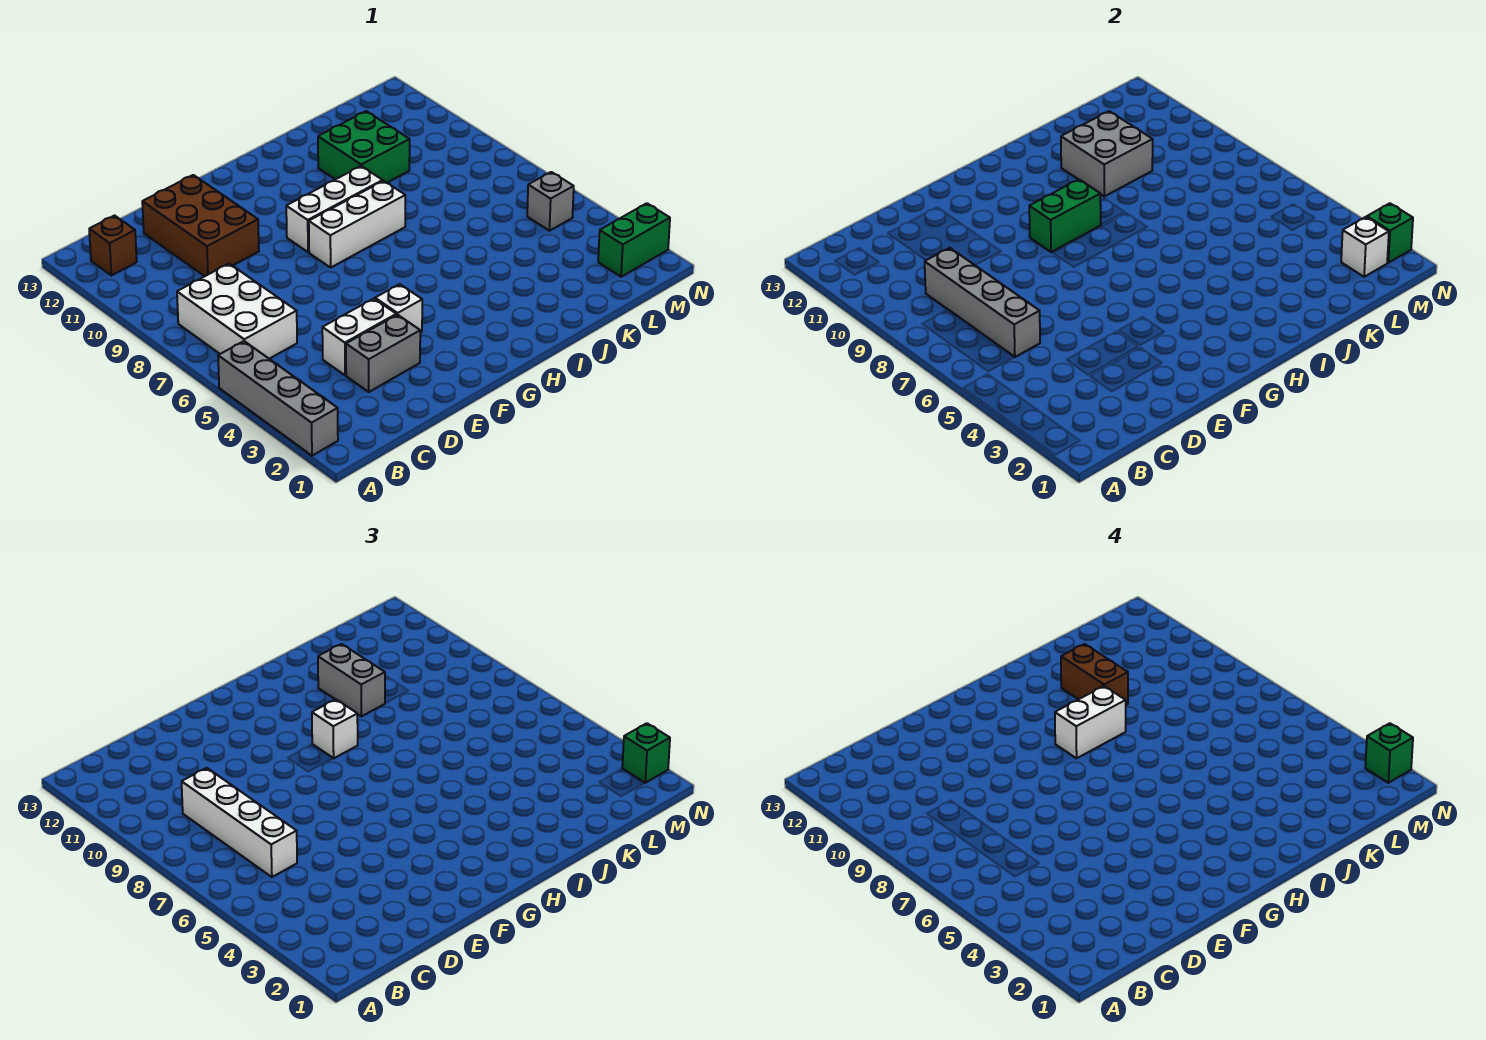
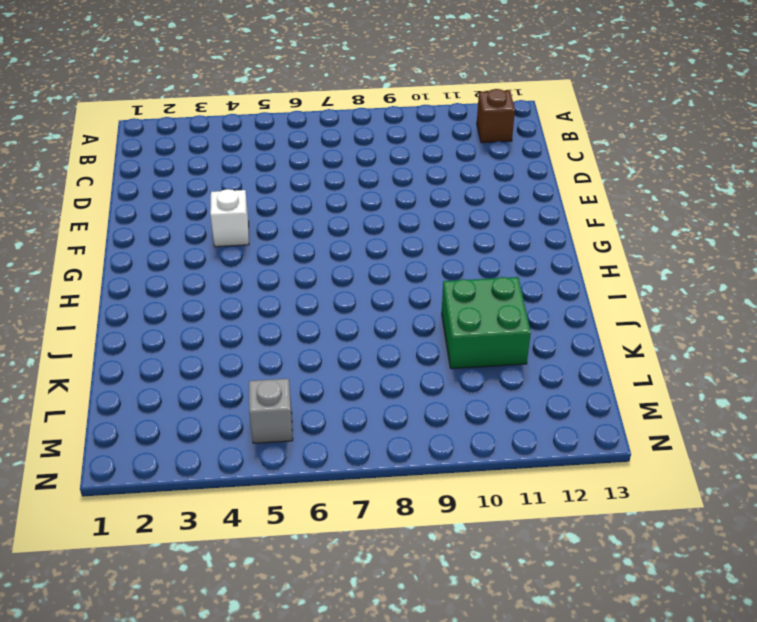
none -> grey 1x4 brick [218,341,338,456]
none -> white 2x3 brick [177,264,297,359]
none -> grey 1x2 brick [346,315,420,392]

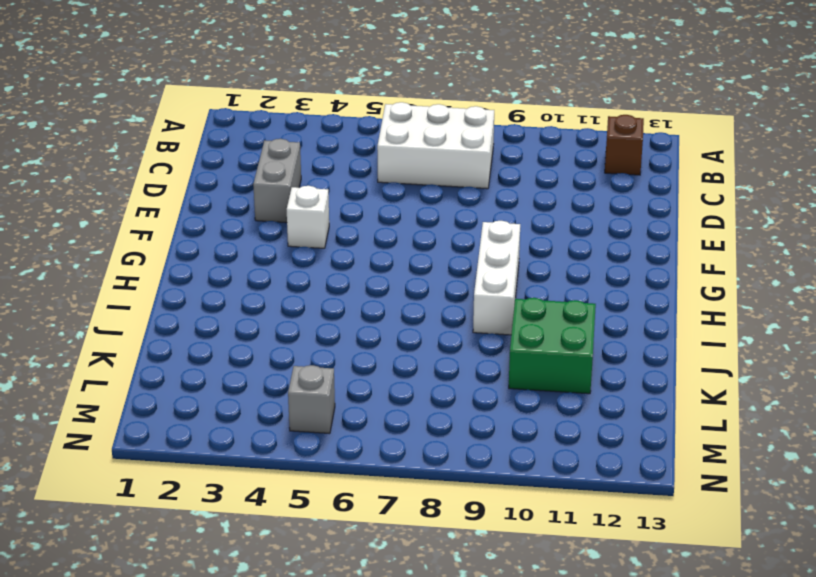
none -> grey 1x4 brick [218,341,338,456]
none -> white 1x2 brick [322,299,396,375]
none -> brown 2x3 brick [142,175,259,276]

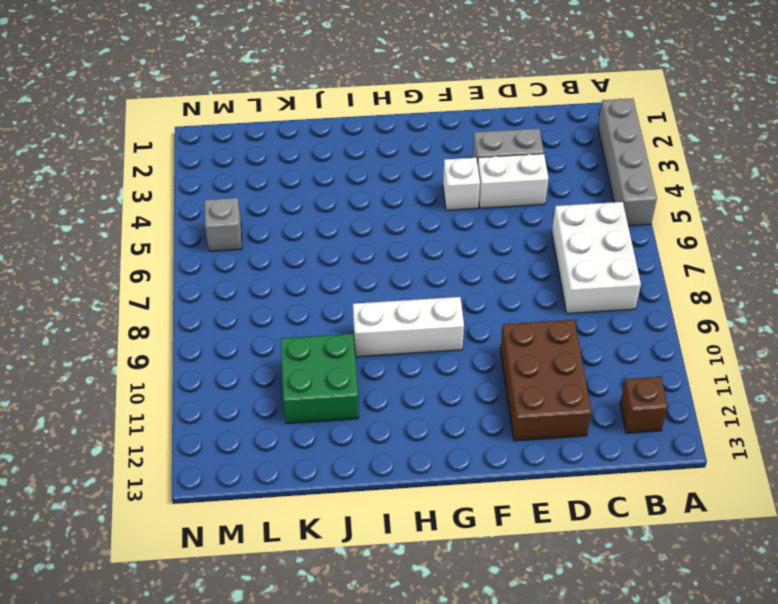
none -> white 1x3 brick [309,181,405,267]
none -> green 1x2 brick [598,203,670,277]
none -> grey 1x4 brick [925,248,1040,357]

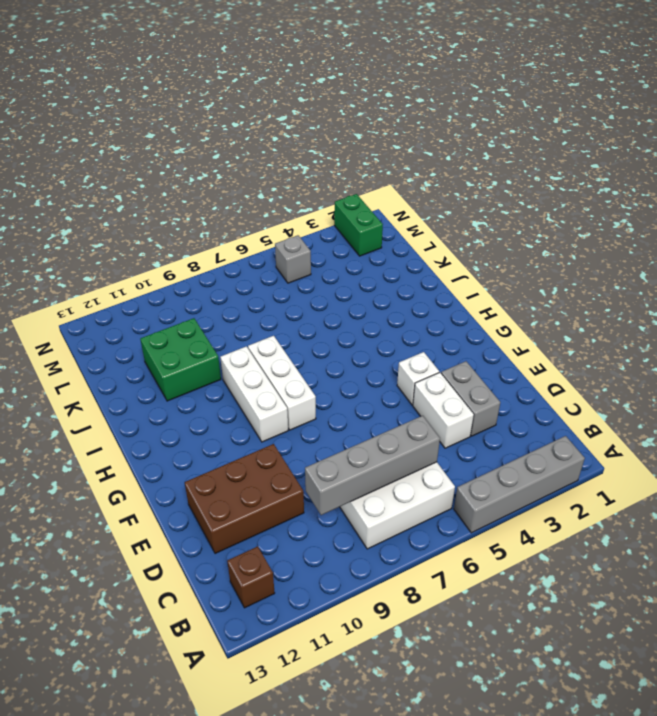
none -> green 1x2 brick [1029,179,1101,252]
none -> grey 2x2 brick [1061,111,1153,196]
none -> white 1x1 brick [1341,217,1389,277]

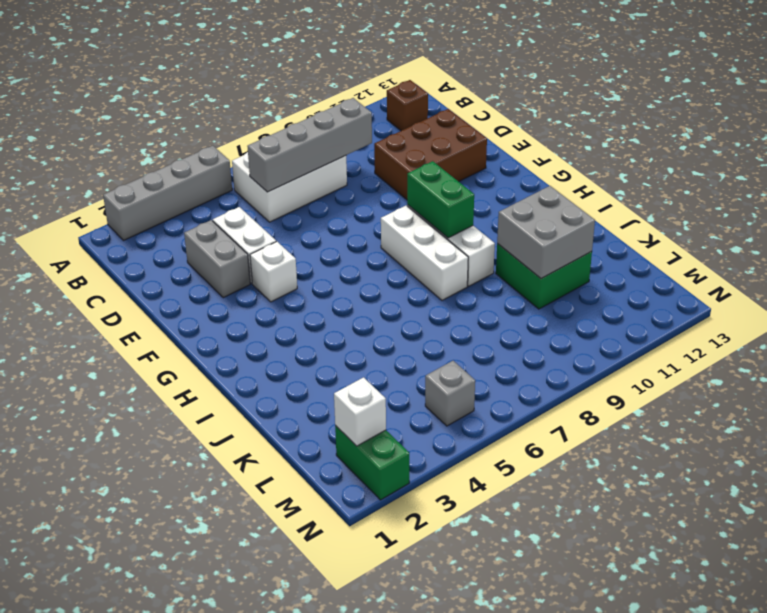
none -> green 1x1 brick [1367,203,1413,263]
none -> white 1x4 brick [182,768,297,877]
none -> white 1x1 brick [312,699,358,758]

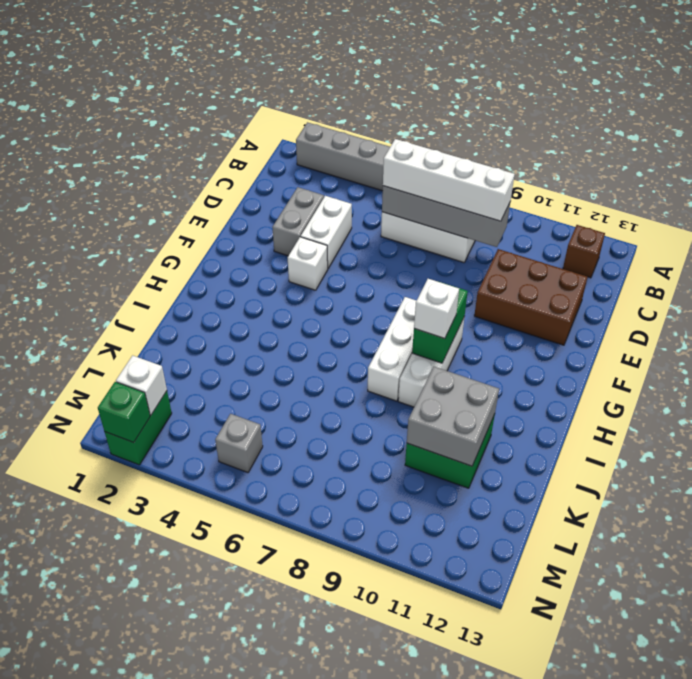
none -> grey 1x2 brick [318,644,385,716]
none -> green 1x1 brick [622,723,670,783]
none -> white 1x2 brick [1055,686,1126,758]

